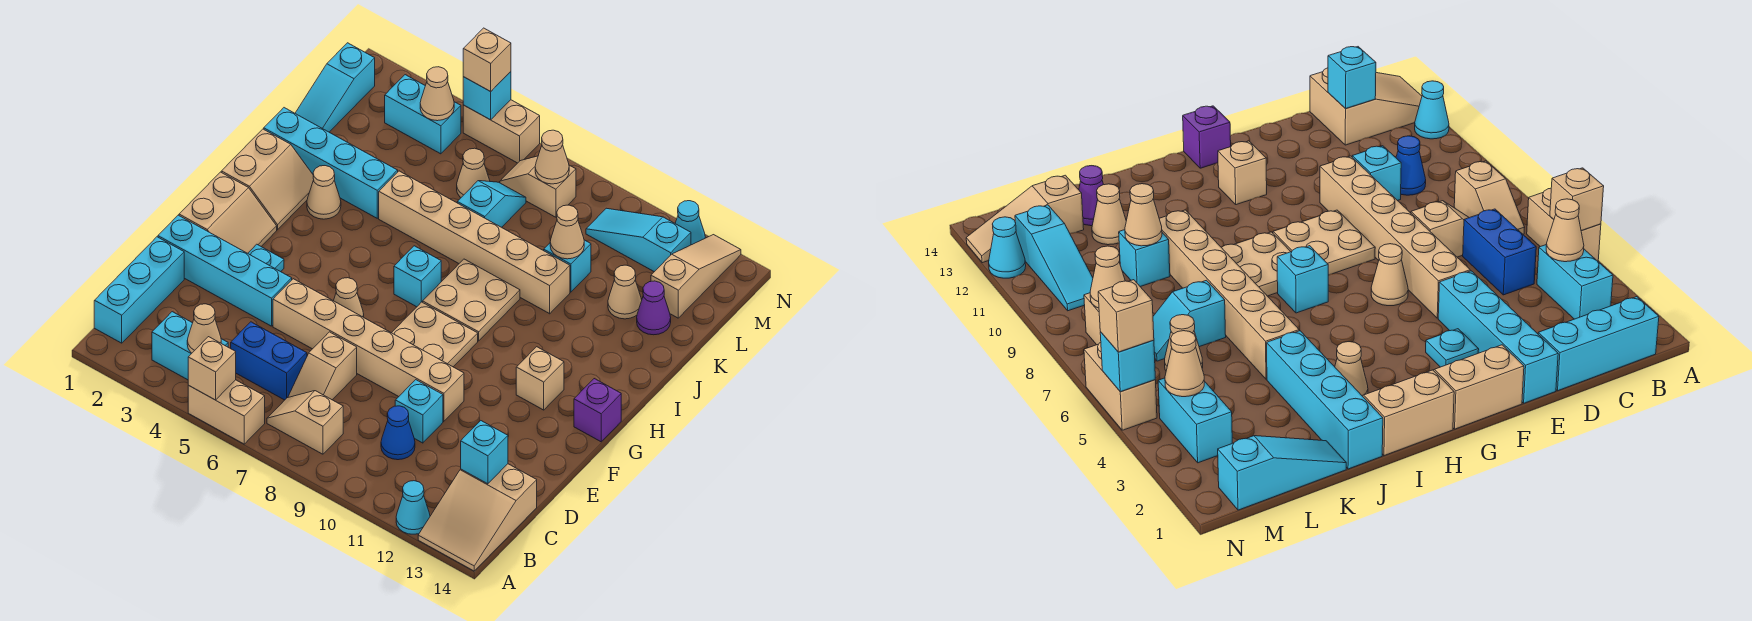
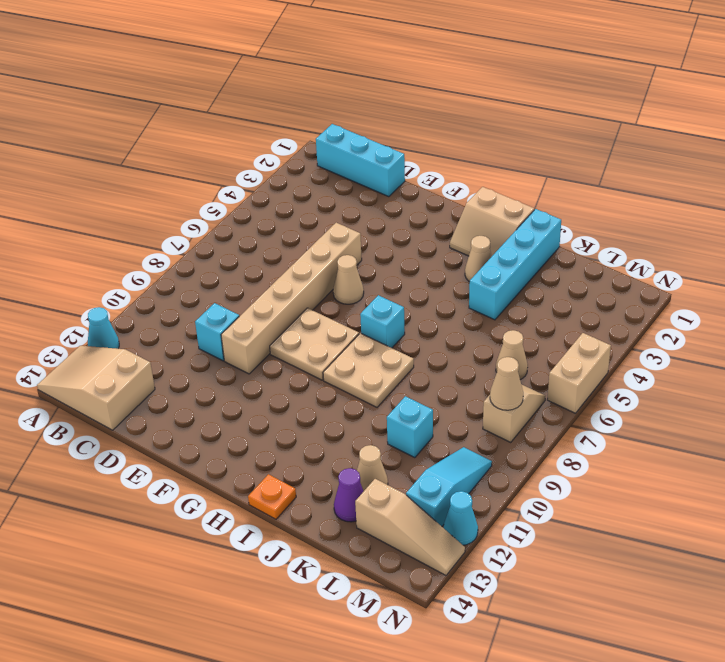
orange 1x1 plate [248,474,296,519] -> none
none -> tan 1x2 brick [188,380,265,444]
none -> cyan 1x2 brick [152,312,228,380]
none -> tan 1x2 slope [267,391,343,454]
none -> blue 1x2 brick [231,322,307,400]

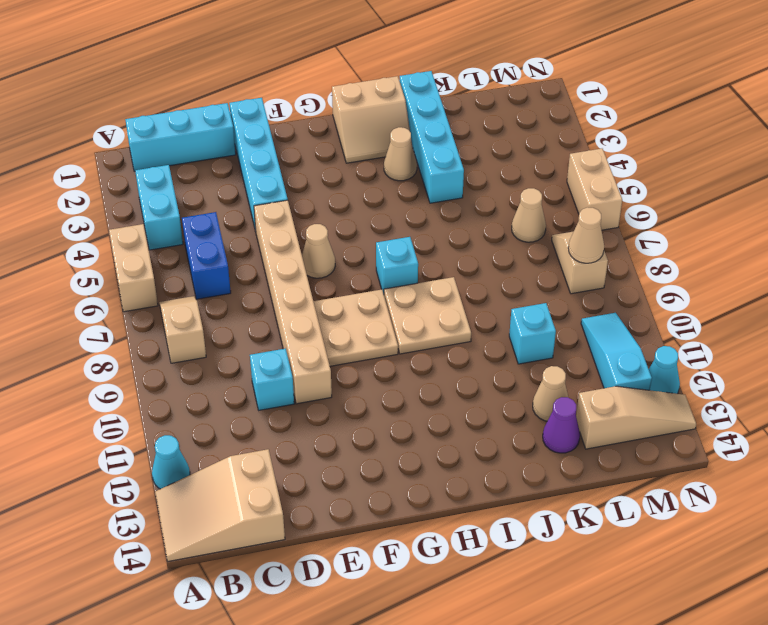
none -> tan 1x2 slope [288,332,357,400]
none -> blue 1x1 cone [381,406,415,460]
none -> tan 2x2 slope [179,172,277,253]
none -> cyan 1x1 plate [248,244,284,272]

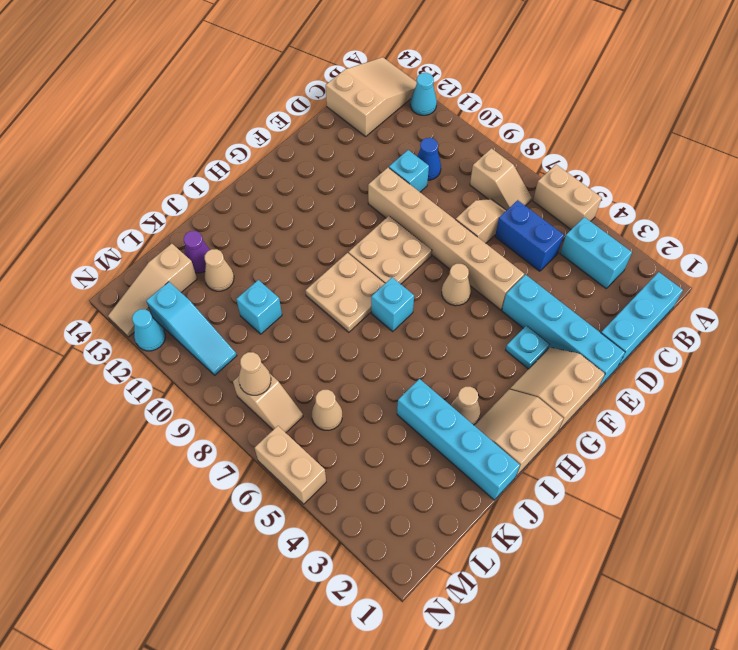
none -> tan 1x1 brick [516,347,564,410]
none -> purple 1x1 brick [574,379,621,442]
none -> tan 1x6 brick [379,171,570,314]
none -> cyan 1x3 slope [295,43,375,132]

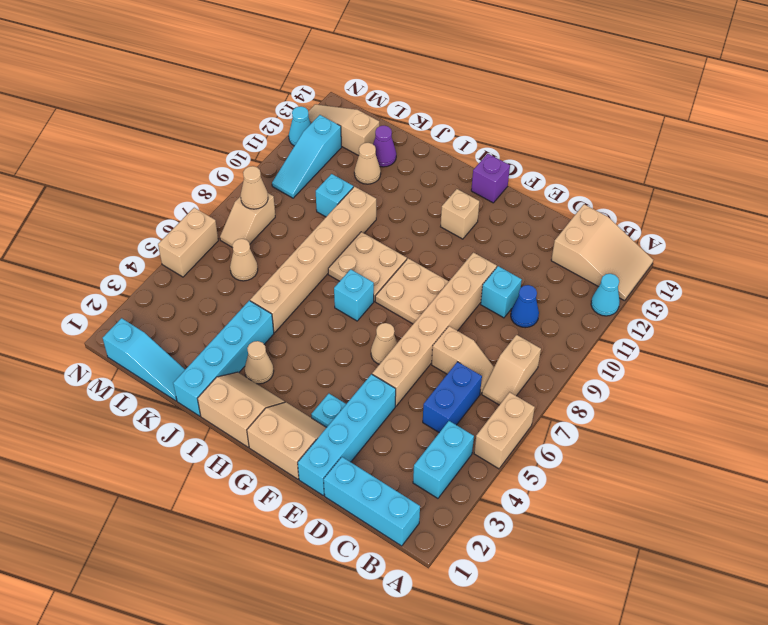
none -> cyan 1x2 slope [457,181,526,227]
none -> cyan 1x2 brick [385,75,461,154]
none -> tan 1x1 brick [188,337,236,400]
none -> tan 1x1 cone [187,304,221,353]

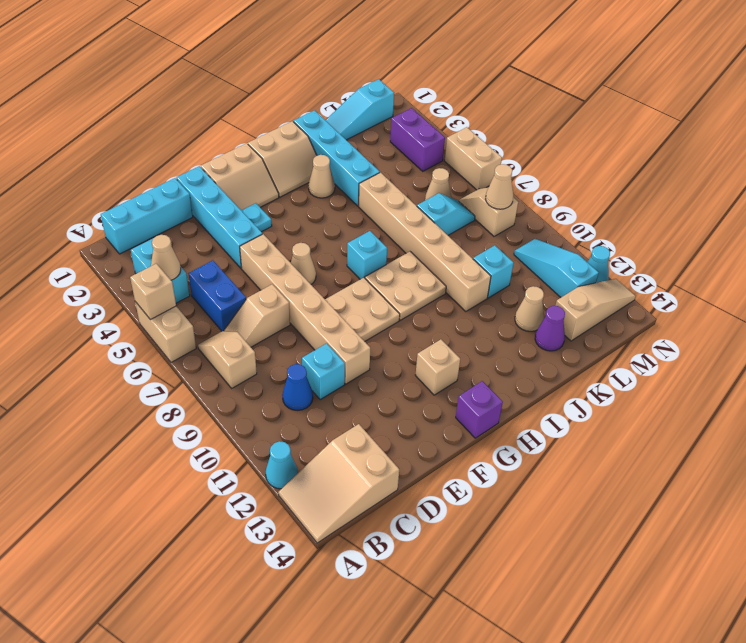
purple 1x2 brick [390,108,445,171] -> cyan 1x2 brick [385,75,461,154]
none -> cyan 1x1 brick [461,421,508,484]
none -> tan 1x1 cone [550,205,584,259]
none -> tan 1x1 cone [420,67,454,121]
none -> cyan 1x1 brick [463,72,511,120]

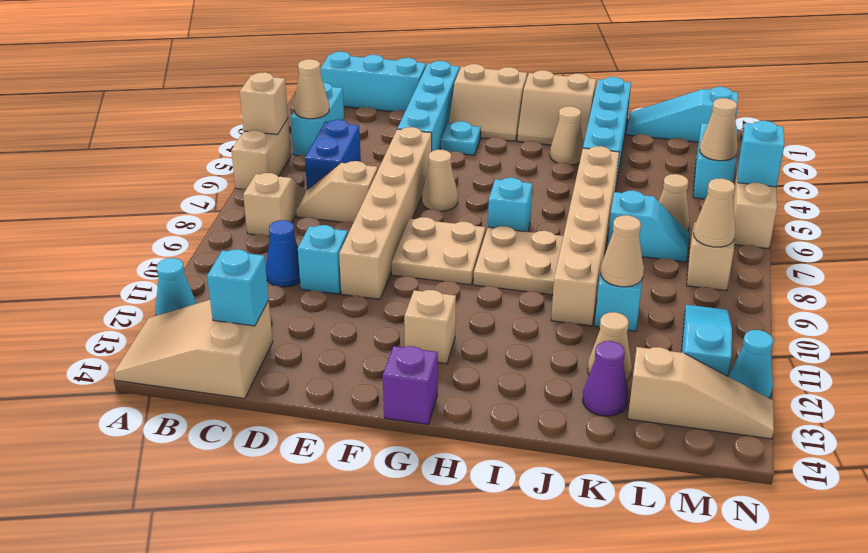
none -> tan 1x1 brick [463,28,511,91]

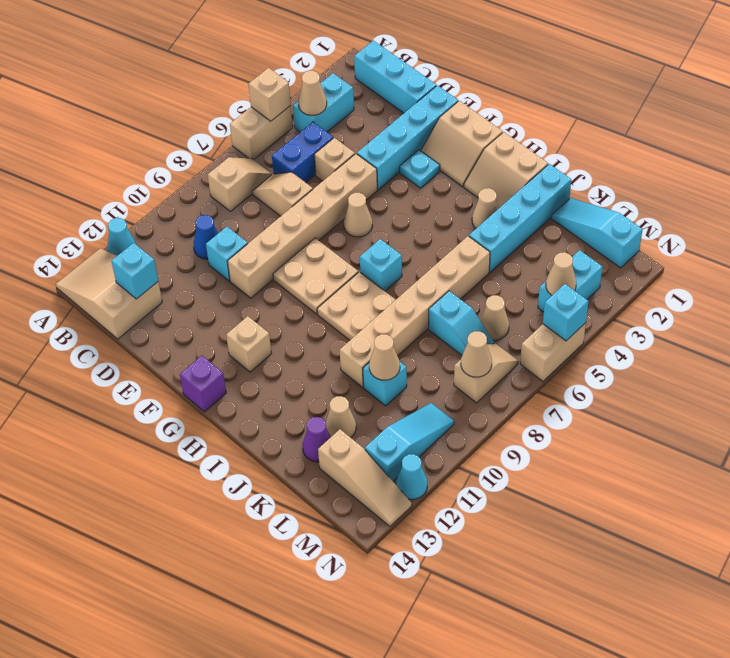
tan 1x1 brick [314,138,355,181] -> tan 1x1 brick moved to [463,28,511,91]

